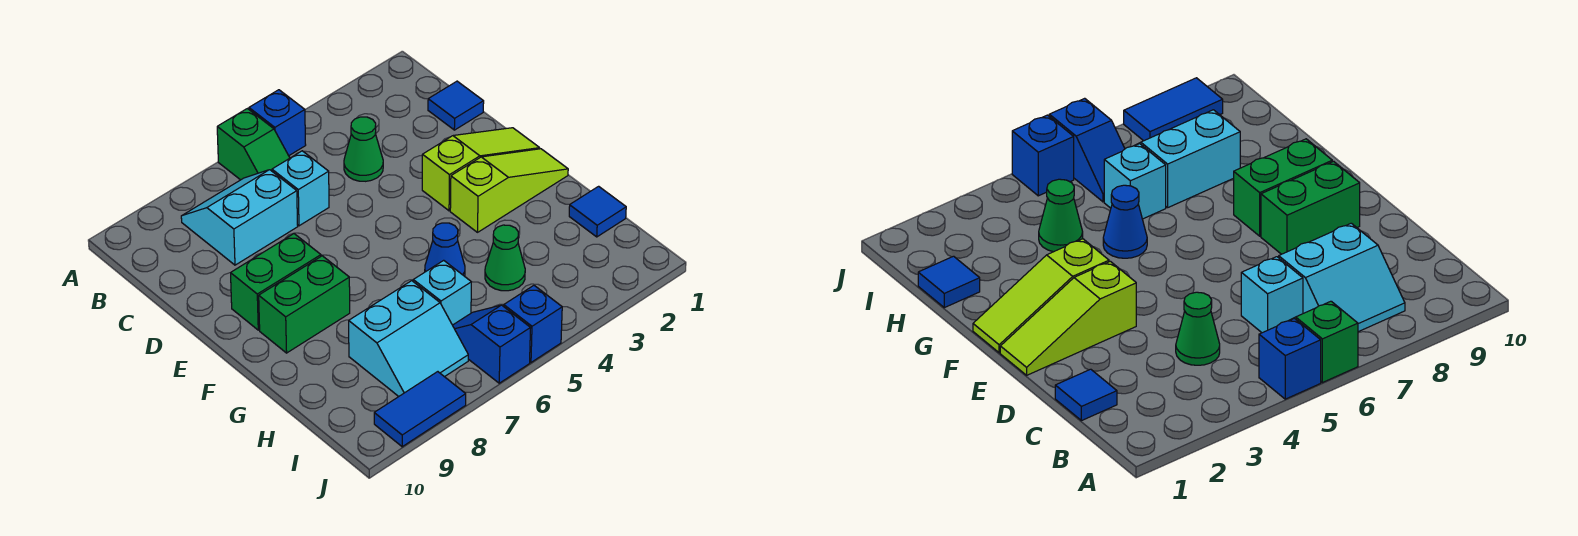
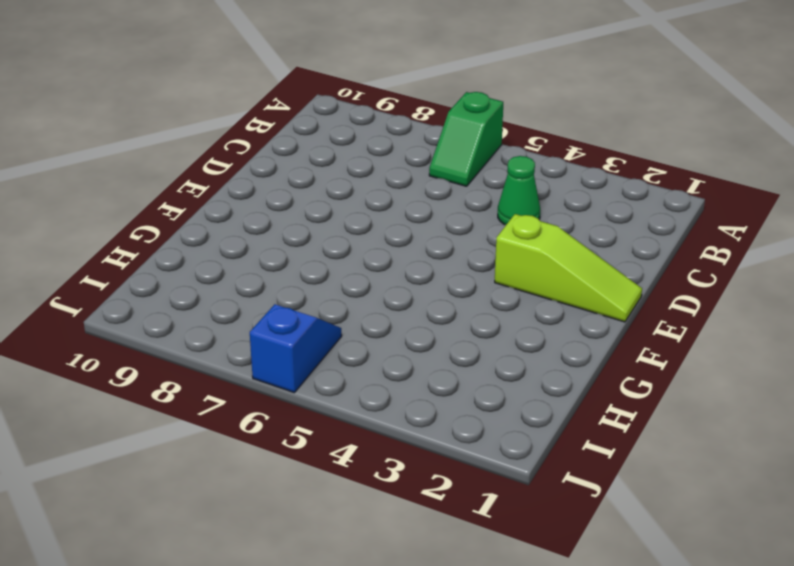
none -> blue 1x1 brick [249,90,306,156]
none -> cyan 2x2 slope [181,170,298,265]
none -> blue 1x1 tile [428,81,484,130]

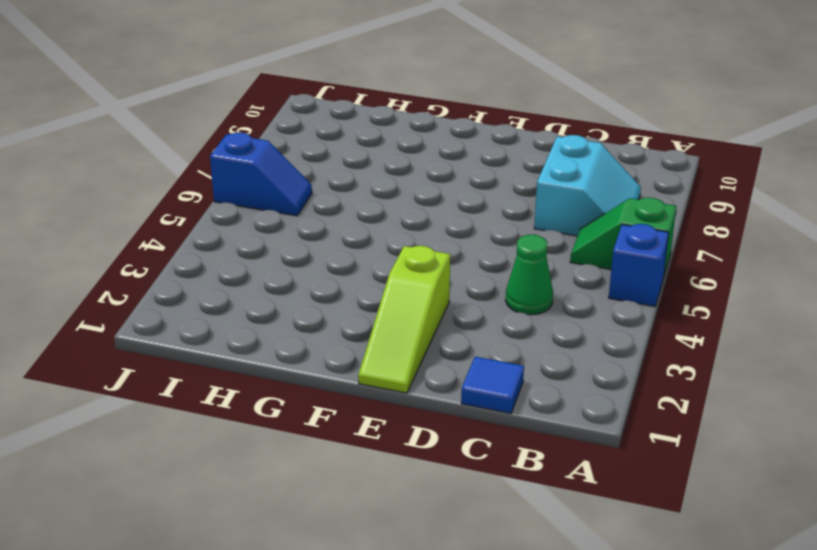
none -> cyan 1x1 brick [272,151,329,226]
none -> green 1x2 brick [231,234,321,330]
none -> lime 1x3 slope [450,149,568,232]

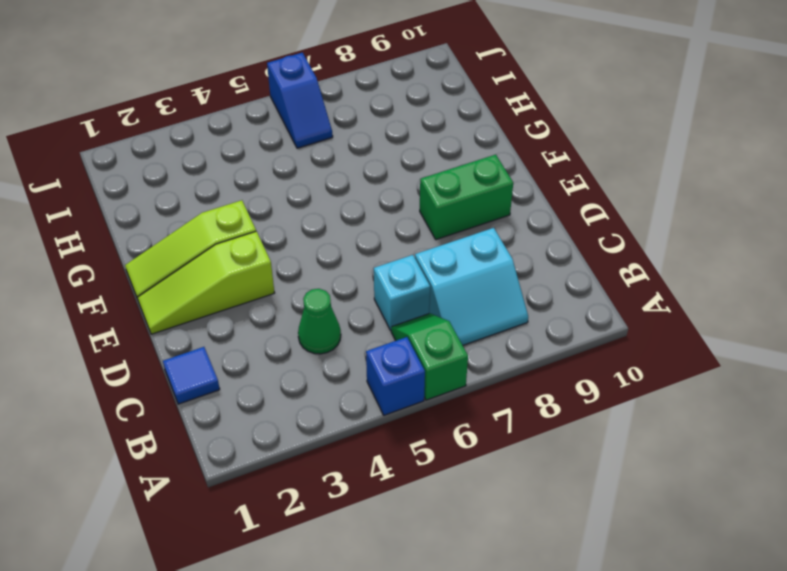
none -> green 1x2 brick [259,256,350,353]
none -> blue 1x1 cone [425,223,465,276]
none -> blue 1x1 tile [569,186,626,237]

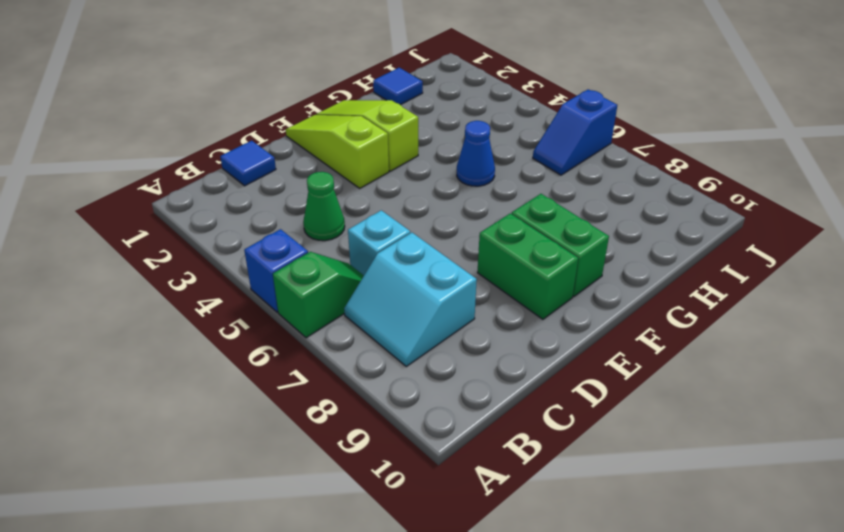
none -> green 1x1 cone [485,225,525,291]
none -> cyan 1x1 brick [413,260,471,325]
none -> cyan 2x2 slope [349,281,468,397]

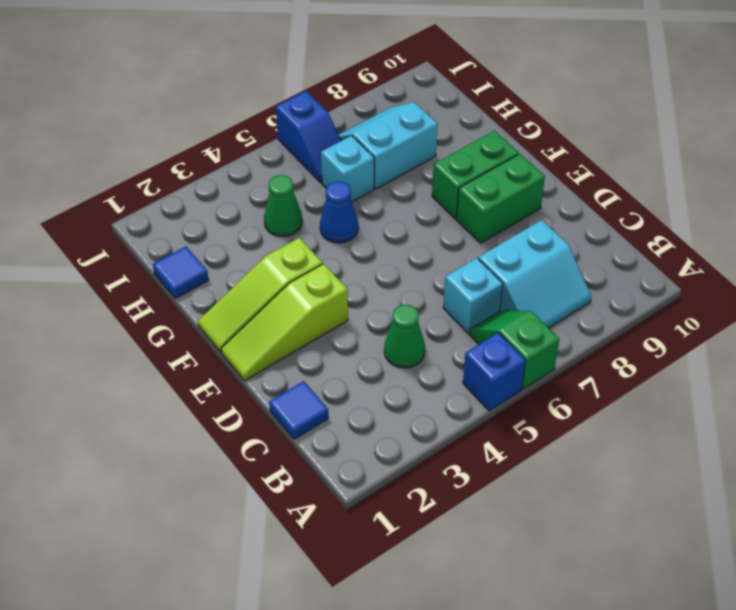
none -> blue 1x1 brick [504,286,562,362]
none -> blue 1x2 tile [374,372,466,447]

